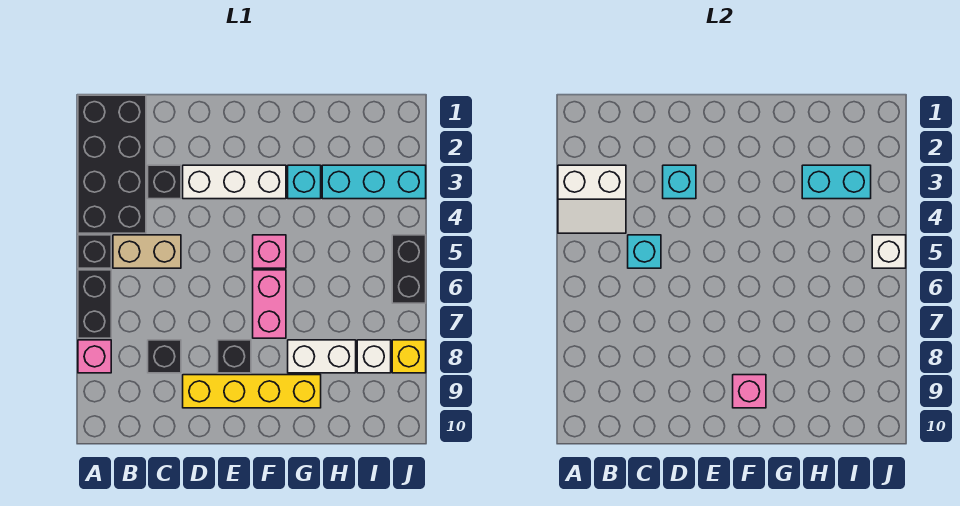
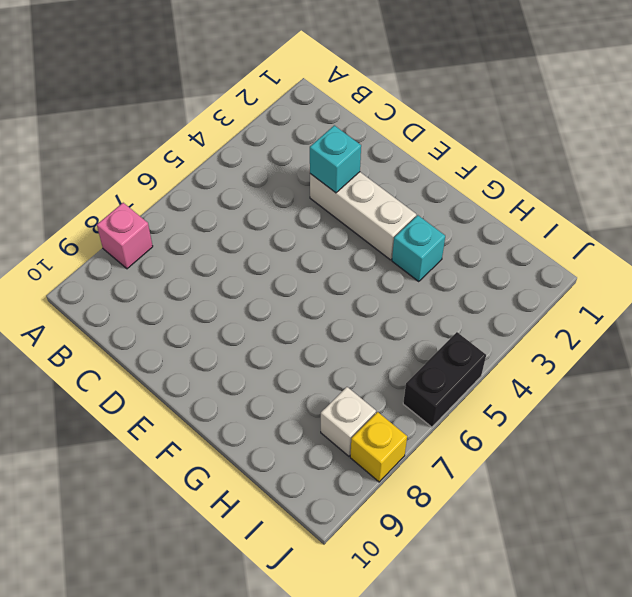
none -> black 2x4 brick [78,95,146,233]
none -> black 1x1 brick [78,235,111,268]
none -> black 1x2 brick [78,270,111,338]

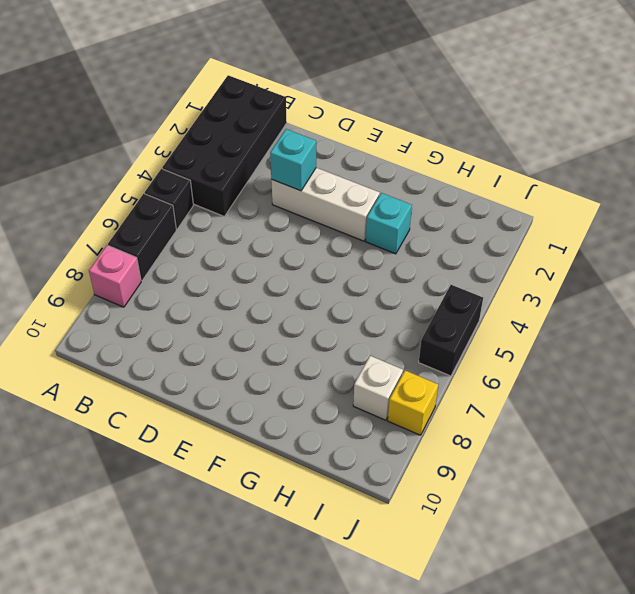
none -> tan 1x2 brick [113,235,181,268]
none -> black 1x1 brick [148,165,181,199]
none -> black 1x1 brick [148,340,181,373]

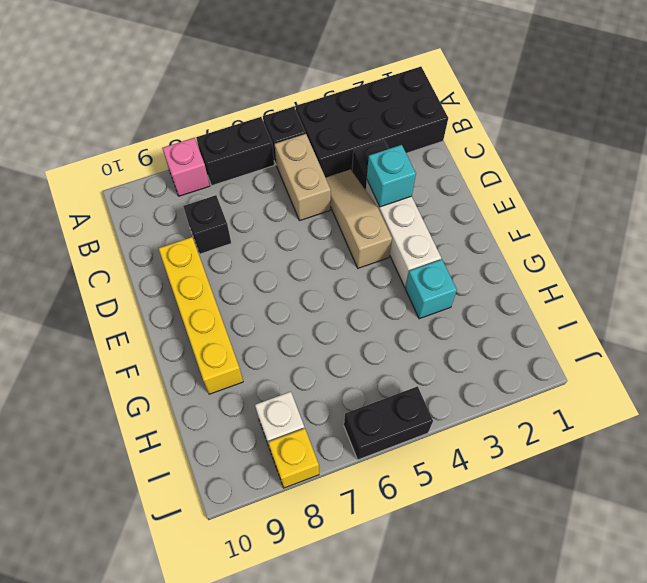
tan 1x3 slope [326,169,392,268] -> none
none -> black 1x1 brick [218,340,251,373]
none -> pink 1x1 brick [253,235,286,268]
none -> pink 1x2 brick [253,270,286,338]

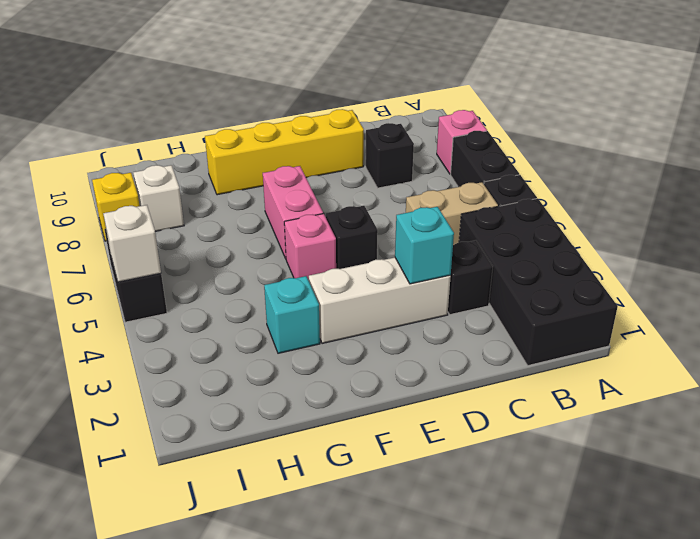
black 1x1 brick [326,206,378,269] -> black 1x1 brick moved to [218,340,251,373]
none -> white 1x2 brick [288,340,356,373]
none -> cyan 1x3 brick [322,165,426,199]
none -> white 2x2 slope [558,165,626,233]

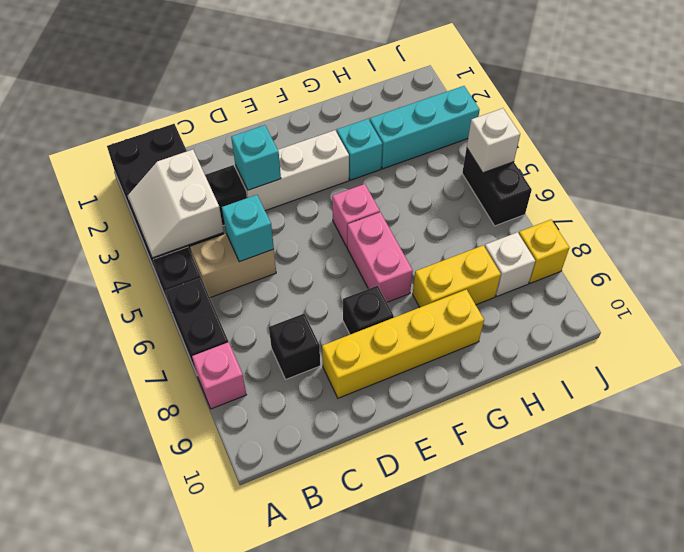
white 2x2 slope [128,150,224,258] -> white 2x2 slope turned to [558,165,626,233]
yellow 1x2 brick [413,245,501,307] -> white 1x2 brick [288,340,356,373]
none -> pink 1x1 brick [733,375,766,408]
none -> cyan 1x2 brick [802,165,871,199]

